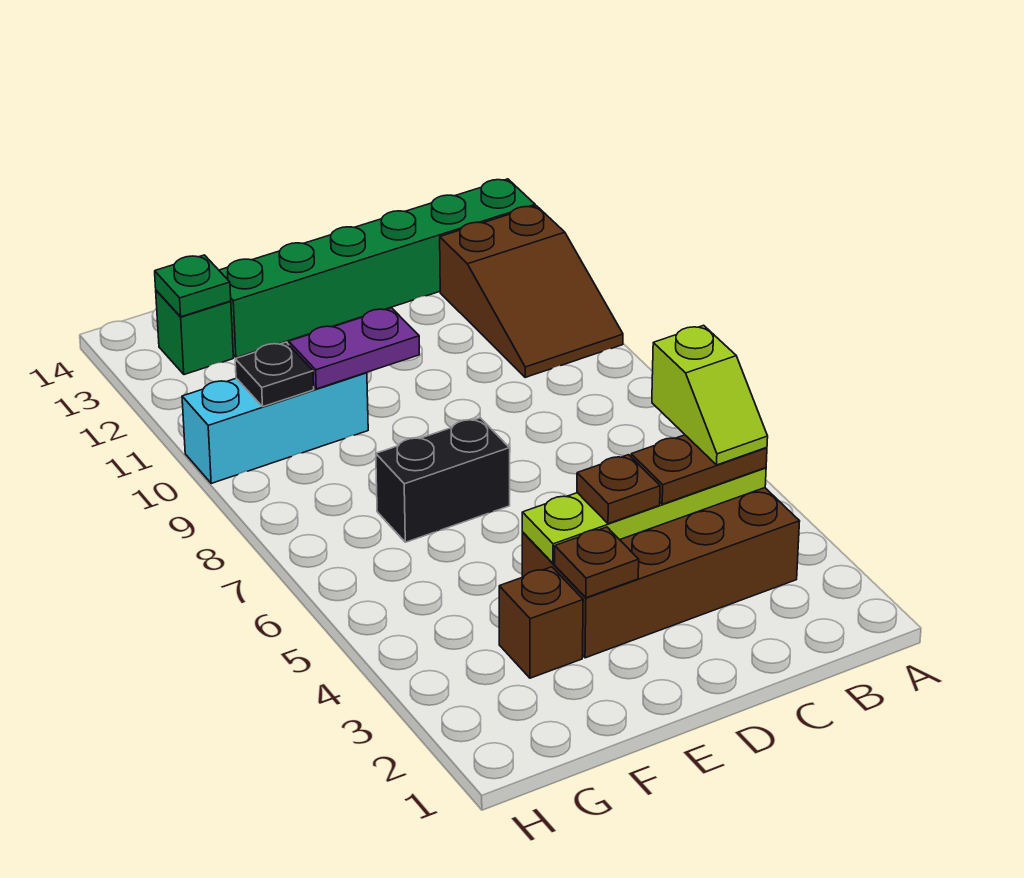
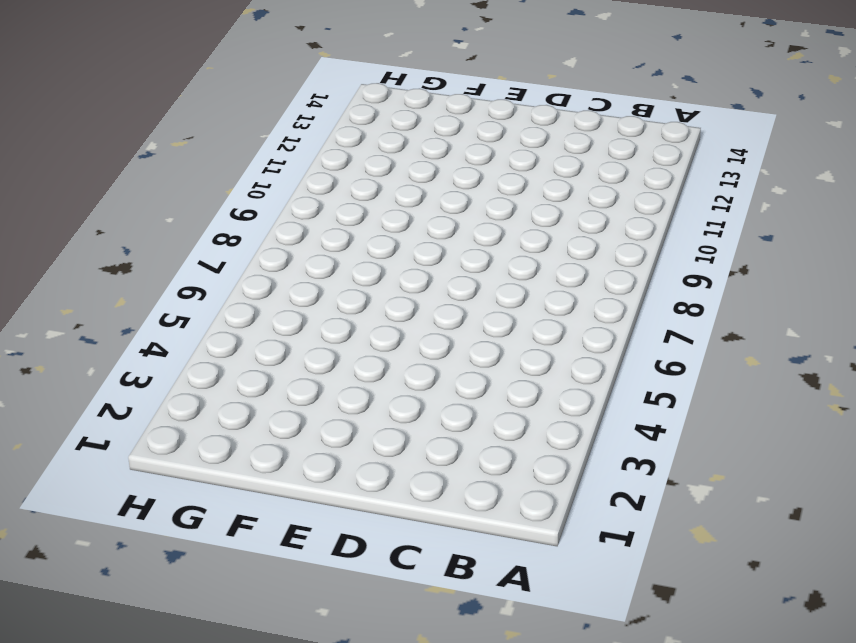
none -> brown 2x3 slope [440,206,623,377]
none -> green 1x6 brick [219,179,535,358]
none -> brown 2x4 brick [522,488,800,658]

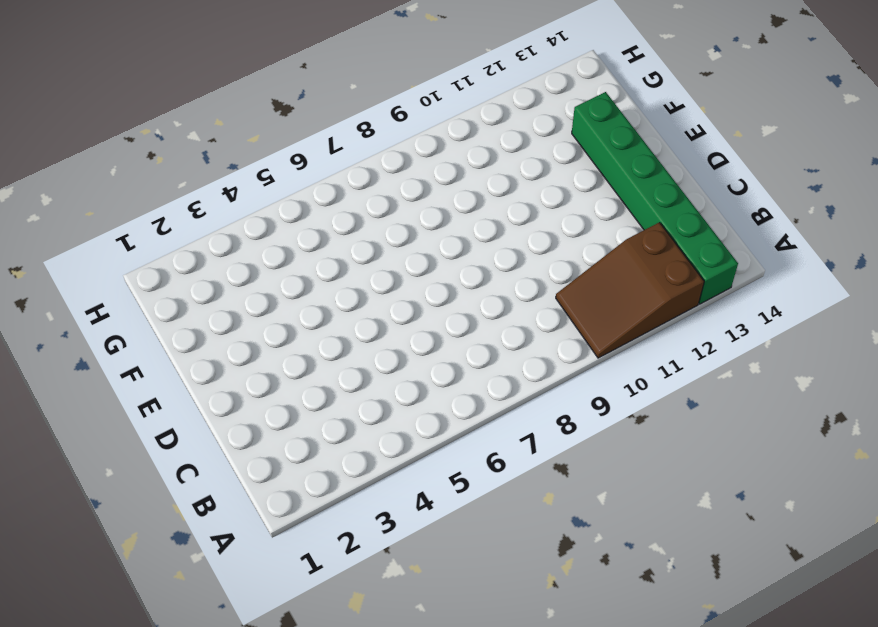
none -> brown 2x4 brick [522,488,800,658]
none -> black 1x2 brick [376,418,510,542]
none -> brown 1x1 brick [499,567,583,678]

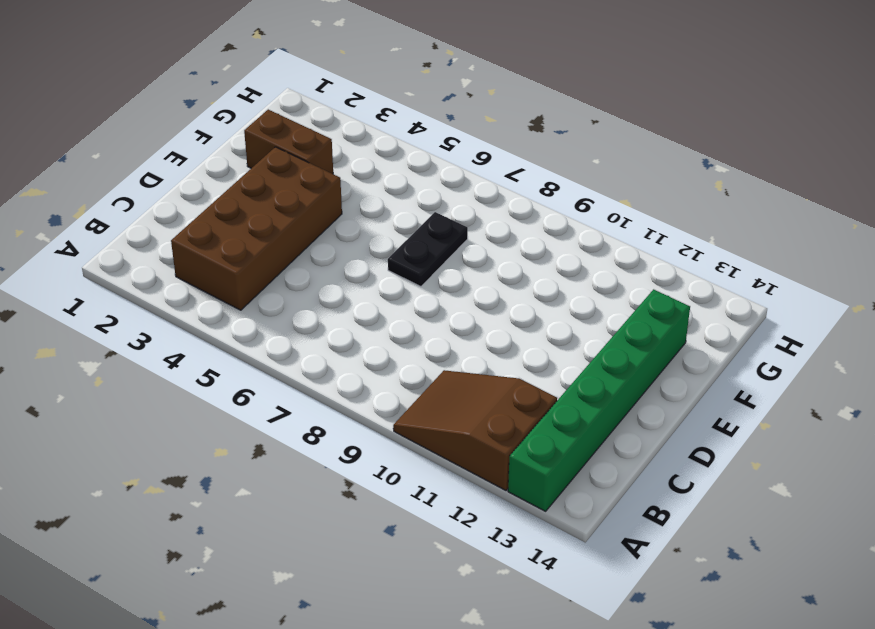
black 1x2 plate [388,212,468,287] -> black 1x2 brick [376,418,510,542]
brown 1x2 brick [244,110,333,174] -> brown 1x1 brick [499,567,583,678]
none -> cyan 1x3 brick [182,372,368,483]
none -> green 1x1 brick [156,290,233,375]
none -> lime 1x4 plate [522,468,766,563]

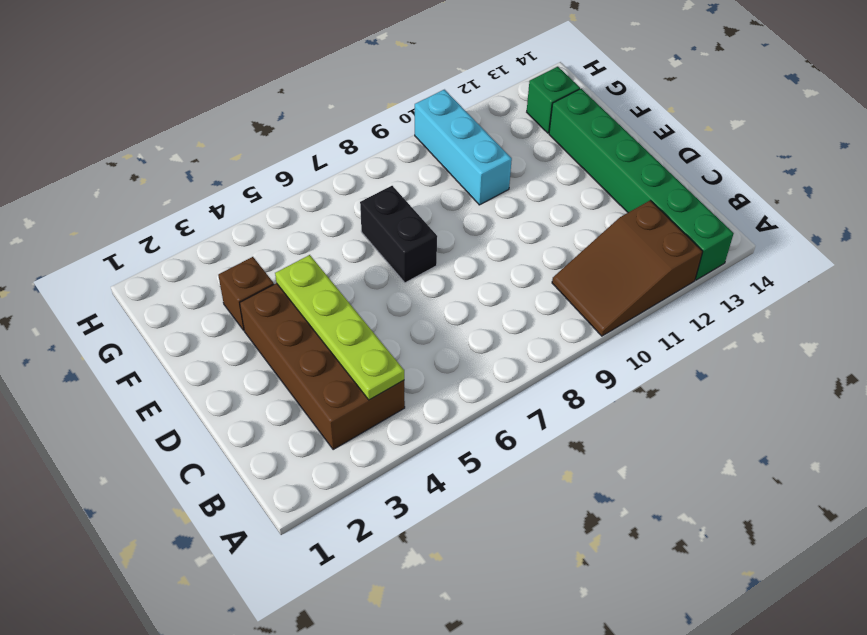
none -> brown 1x1 plate [555,527,639,598]
none -> purple 1x2 plate [289,308,419,389]
none -> black 1x1 plate [235,342,314,407]

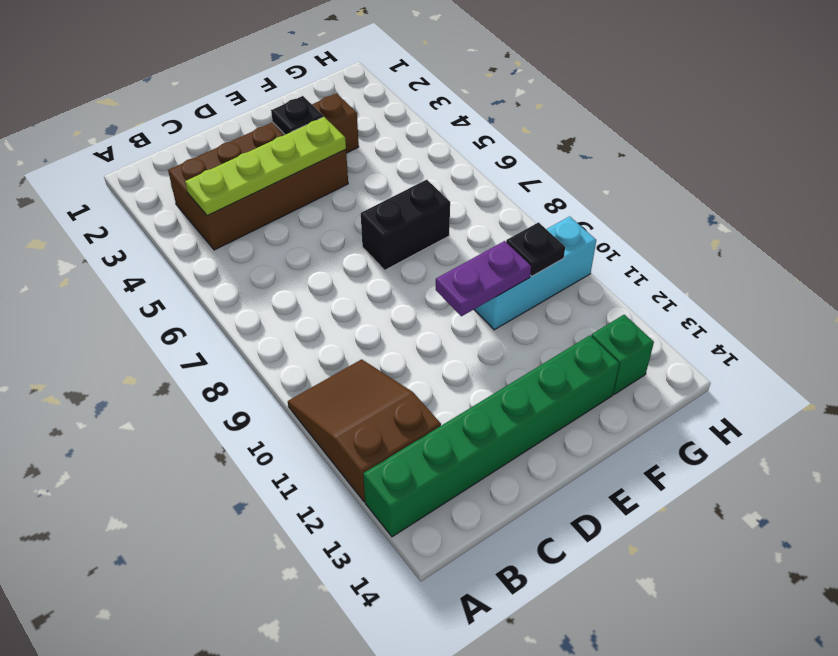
black 1x1 plate [271,96,323,135] -> brown 1x1 plate [555,527,639,598]
none -> green 1x1 plate [155,255,231,317]
none -> brown 1x2 plate [631,435,767,504]
none -> brown 1x1 plate [577,455,660,524]

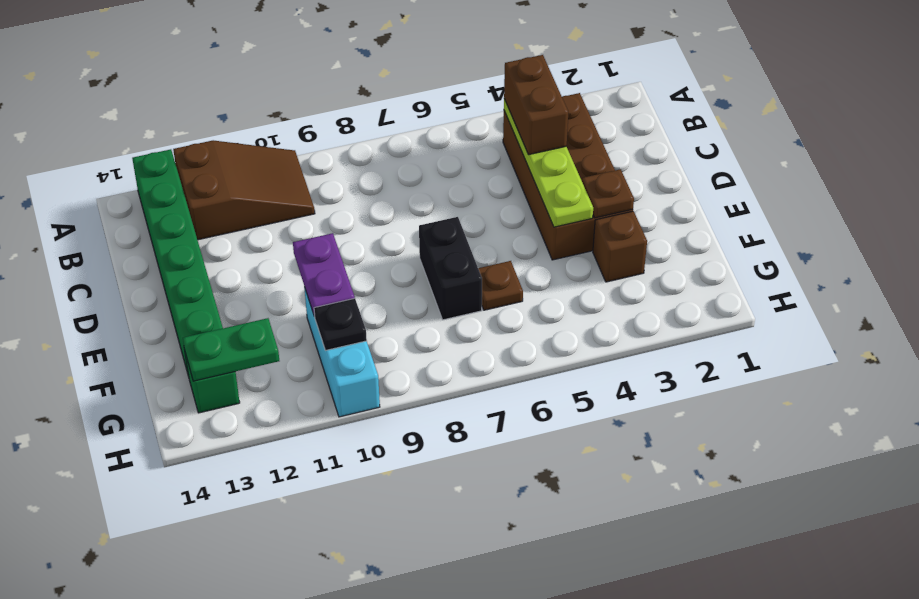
brown 1x2 brick [504,55,568,155] -> brown 1x2 plate [631,435,767,504]
brown 1x1 plate [478,261,523,310] -> brown 1x1 plate moved to [577,455,660,524]
green 1x2 plate [183,318,279,381] -> green 1x1 plate [155,255,231,317]
none -> lime 1x2 slope [652,325,768,465]

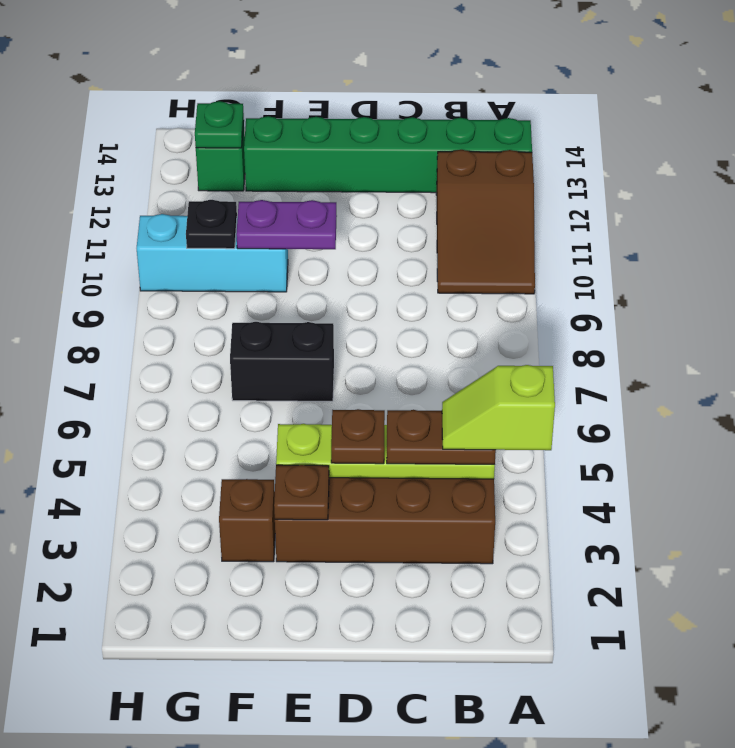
lime 1x2 slope [442,365,555,450] -> lime 1x2 slope turned to [652,325,768,465]

